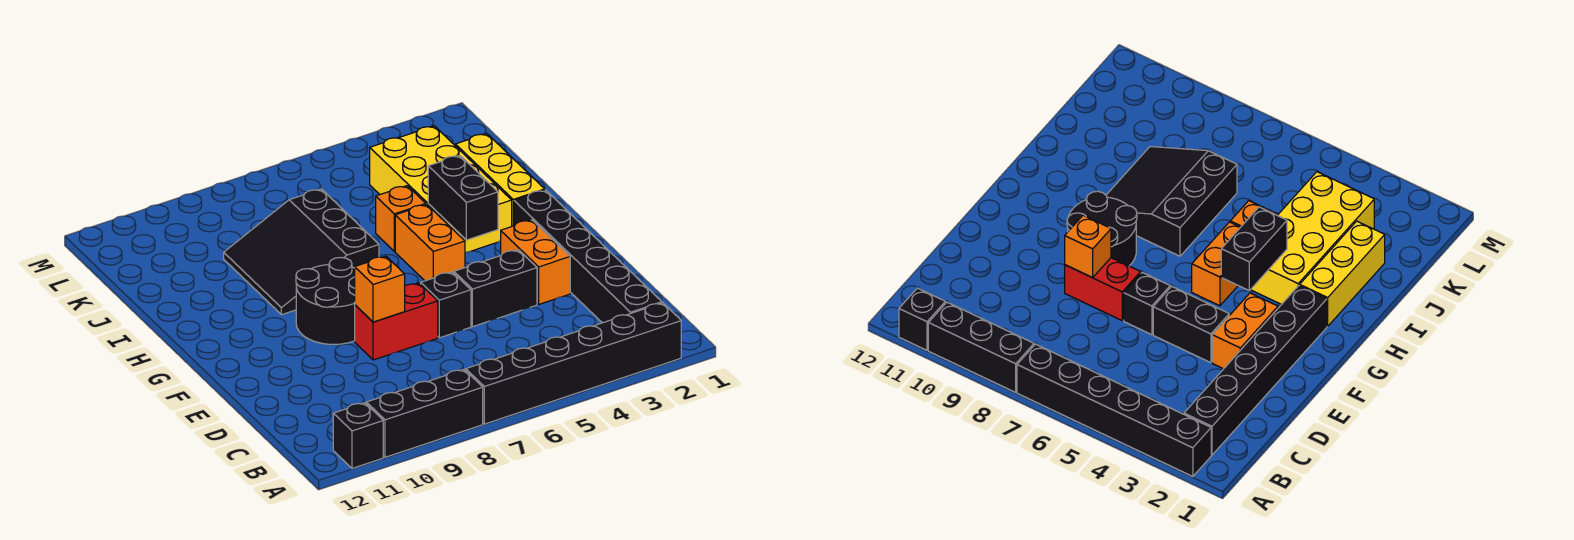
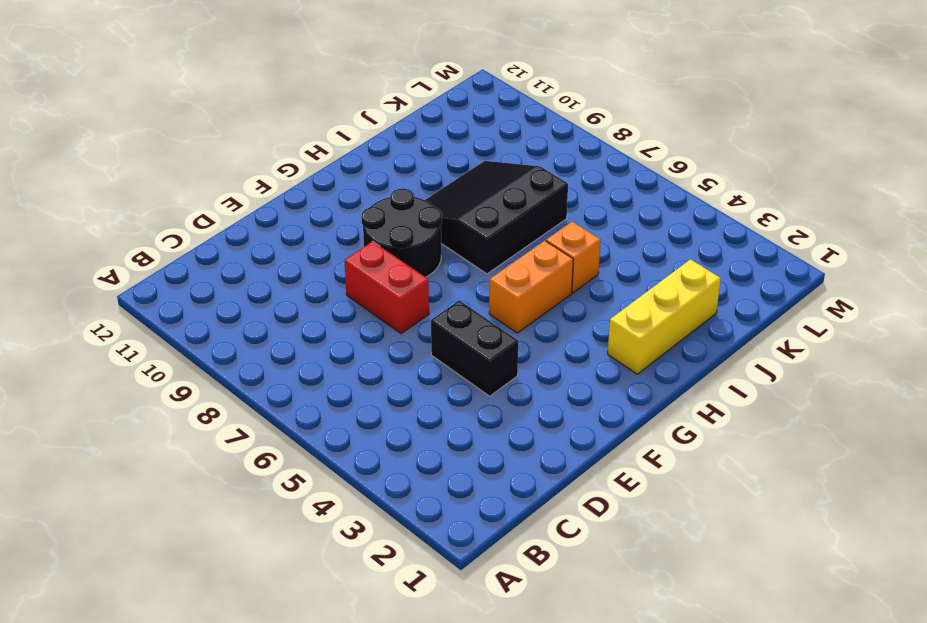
none -> black 1x6 brick [466,303,681,424]
none -> black 1x3 brick [366,369,483,457]
none -> black 1x1 brick [333,403,383,468]

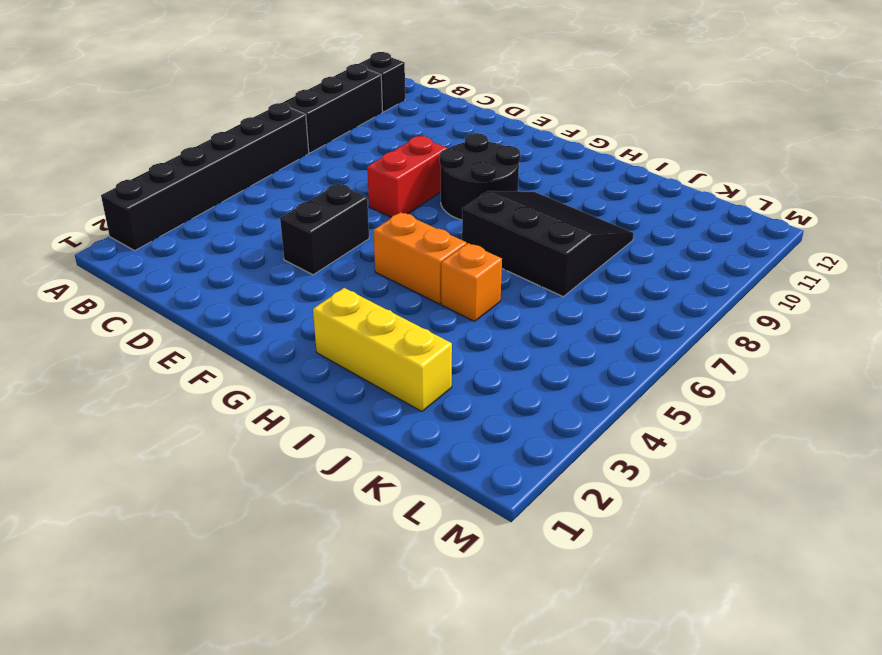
none -> black 1x6 brick [514,190,662,323]
none -> orange 1x2 brick [501,220,570,304]
none -> black 1x1 brick [421,272,471,338]

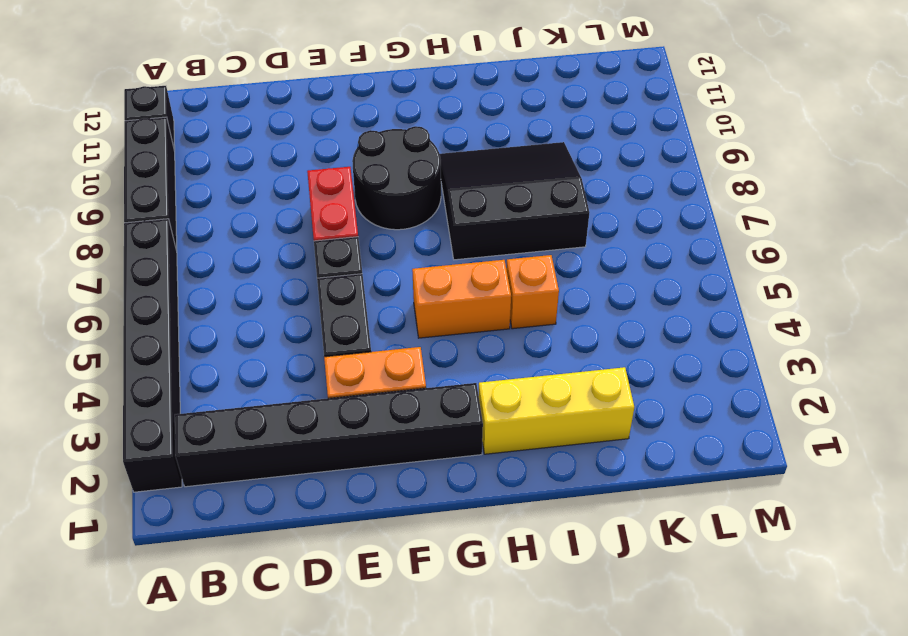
none -> yellow 2x4 brick [370,126,512,253]
none -> orange 1x1 brick [355,256,405,322]
none -> black 1x2 brick [428,155,498,240]

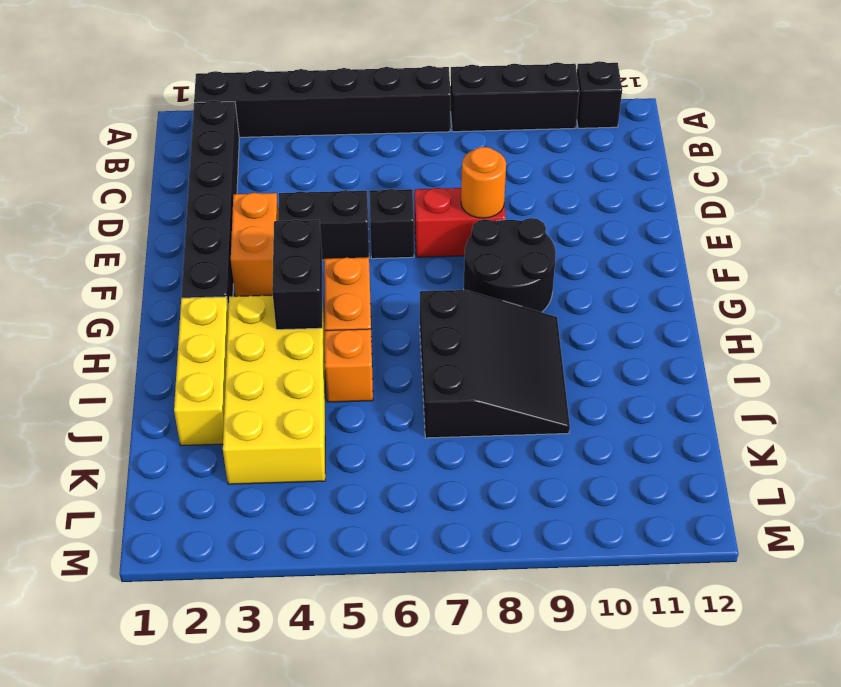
orange 1x1 round brick [461,147,506,218] -> orange 1x1 brick [355,256,405,322]

